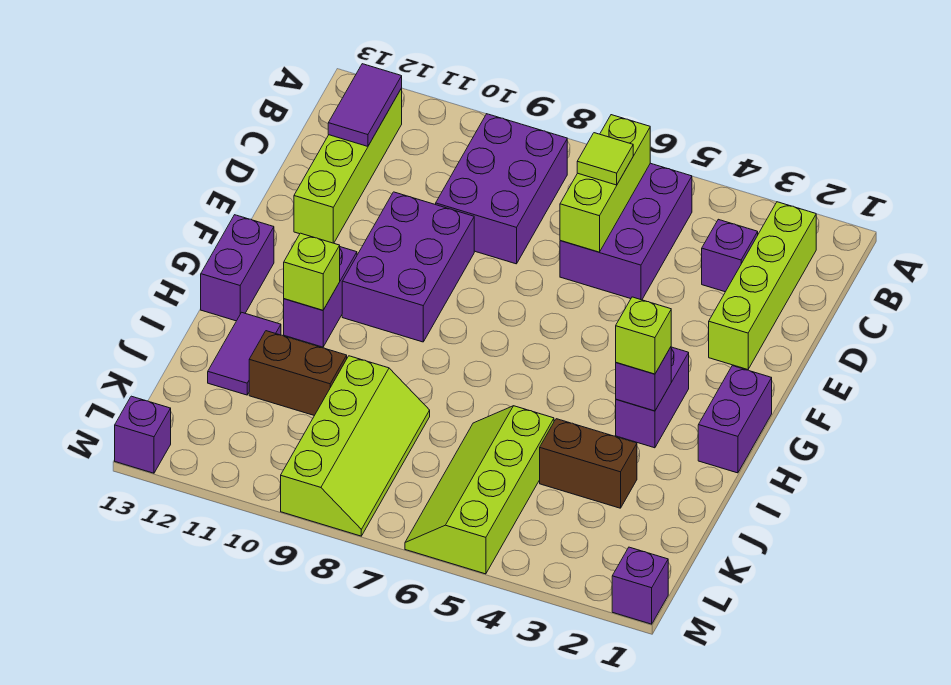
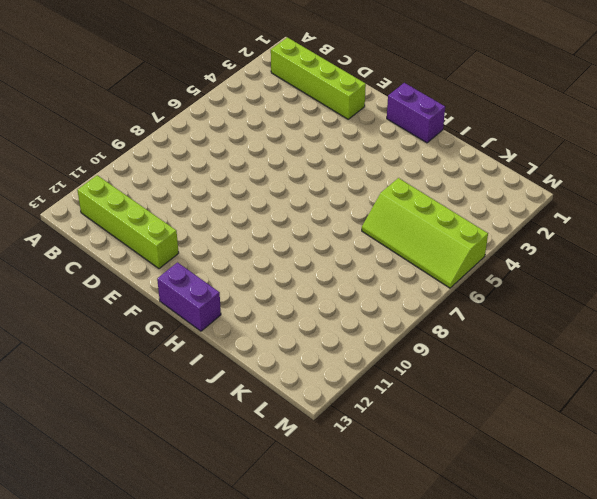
none -> purple 2x3 brick [560,163,692,300]
none -> purple 2x3 brick [436,114,567,264]
none -> purple 1x1 brick [702,219,758,292]

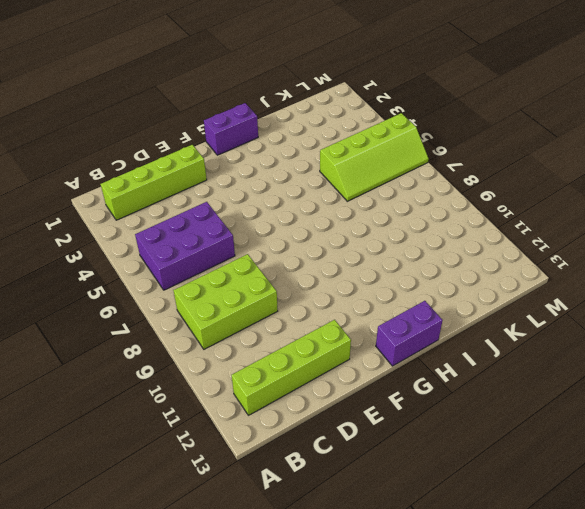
lime 2x3 brick [173,254,278,349] -> purple 2x3 brick [436,114,567,264]
none -> purple 1x1 brick [702,219,758,292]
none -> purple 2x3 brick [342,192,474,342]
none -> purple 1x2 brick [616,347,689,448]

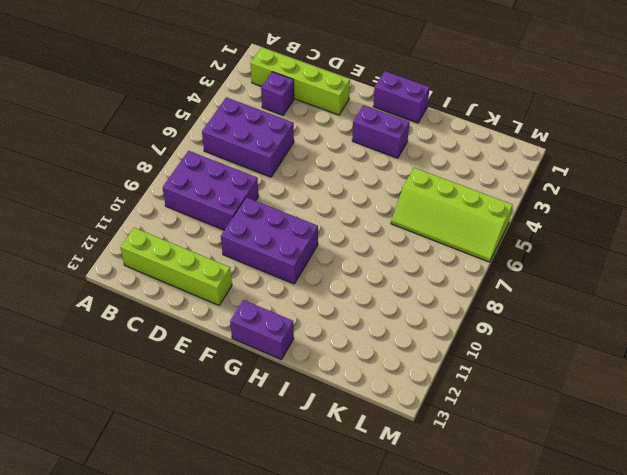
none -> purple 1x2 brick [284,247,357,347]
none -> purple 1x2 tile [208,312,281,395]
none -> brown 1x2 brick [540,419,637,508]

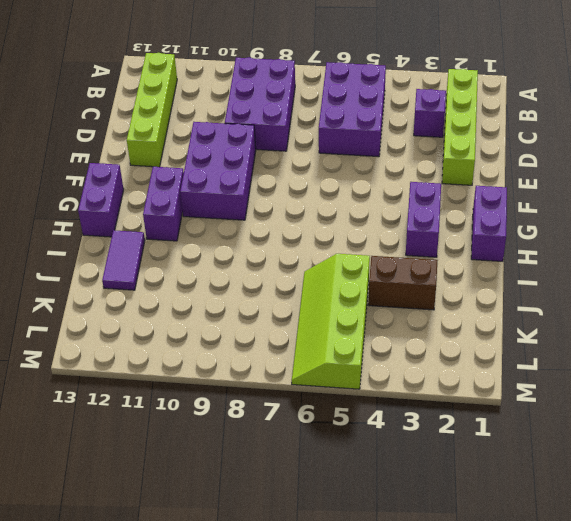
none -> lime 2x4 slope [281,356,430,536]
none -> brown 1x2 brick [249,331,347,416]
none -> purple 1x1 brick [612,547,668,624]

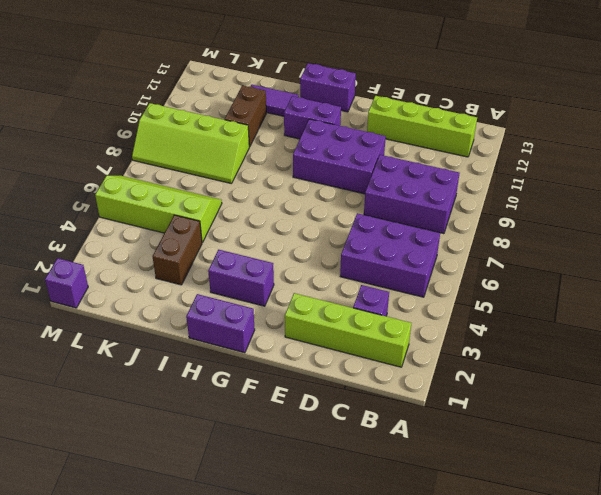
none -> purple 1x1 brick [115,396,171,473]
none -> lime 1x3 brick [560,115,650,252]
none -> purple 1x2 tile [328,64,402,146]

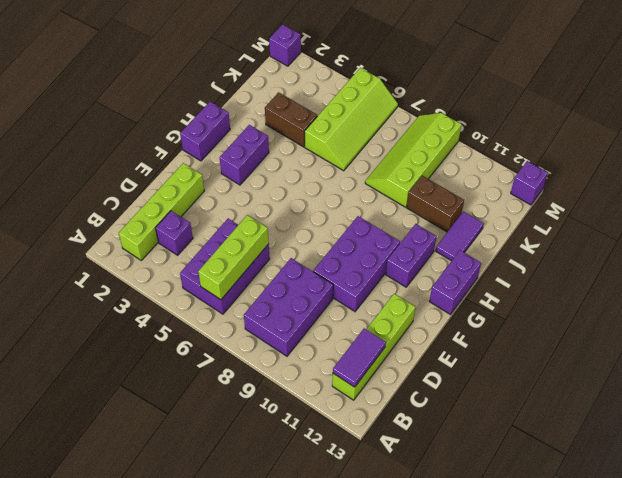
none -> purple 1x1 brick [616,347,671,411]
none -> lime 1x1 brick [284,233,340,310]
none -> lime 1x1 tile [577,133,633,185]

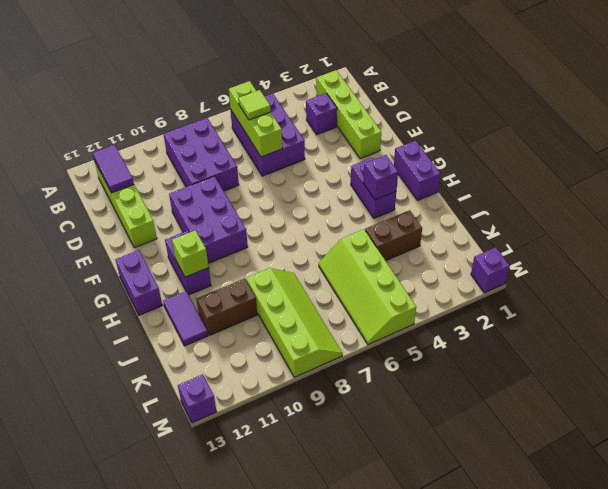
none -> lime 1x1 brick [616,297,671,374]

